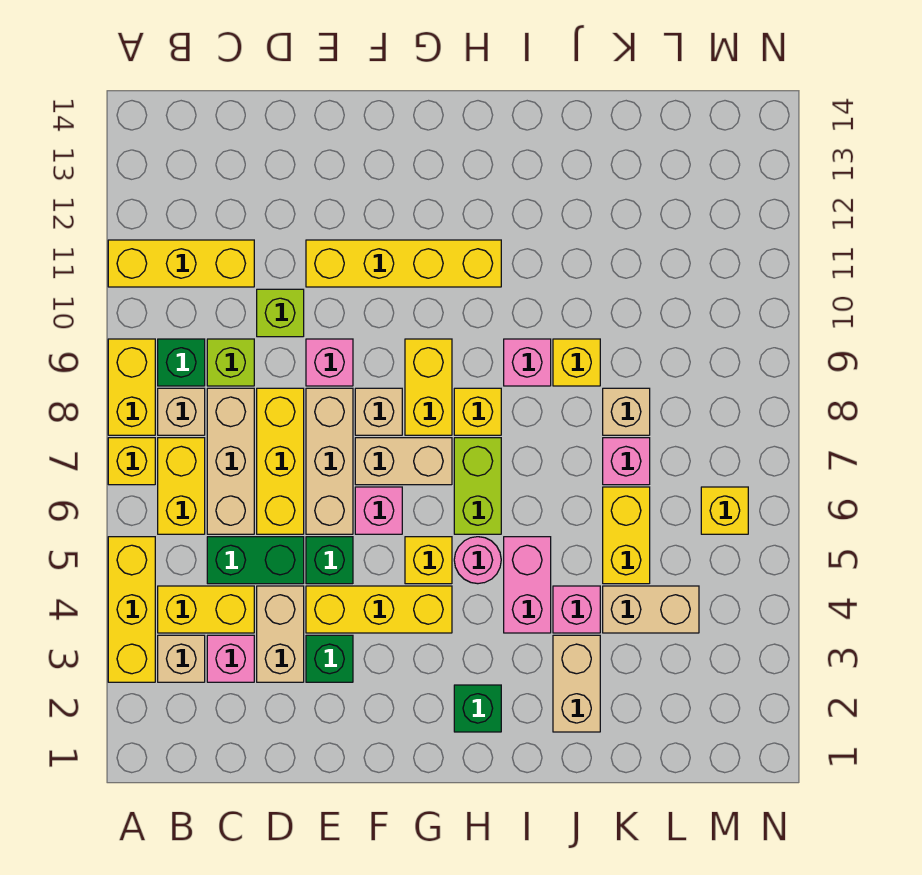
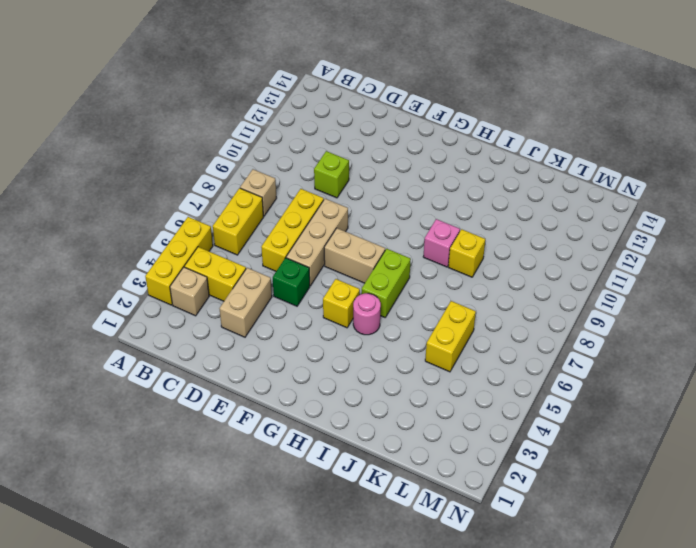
none -> yellow 1x1 brick [108,438,155,485]
none -> yellow 1x2 brick [108,339,155,435]
none -> yellow 1x3 brick [108,240,254,287]
none -> green 1x1 brick [158,339,205,386]

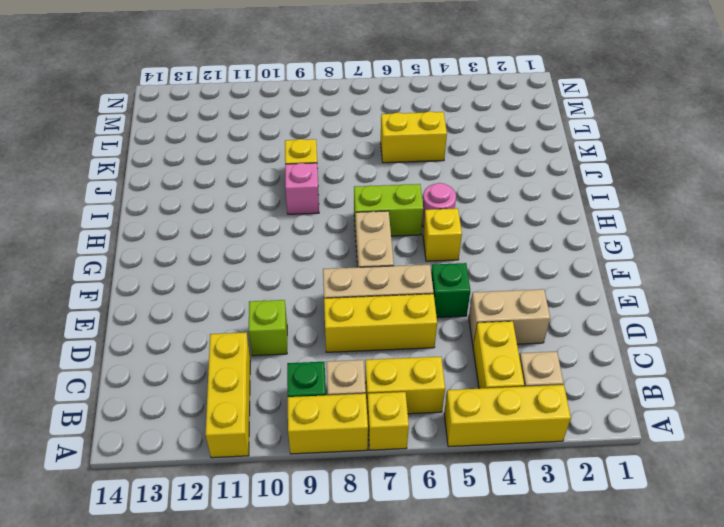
none -> pink 1x1 brick [207,635,254,682]
none -> green 1x2 brick [207,537,304,584]
none -> tan 1x3 brick [207,388,254,534]
none -> lime 1x1 brick [207,339,254,386]

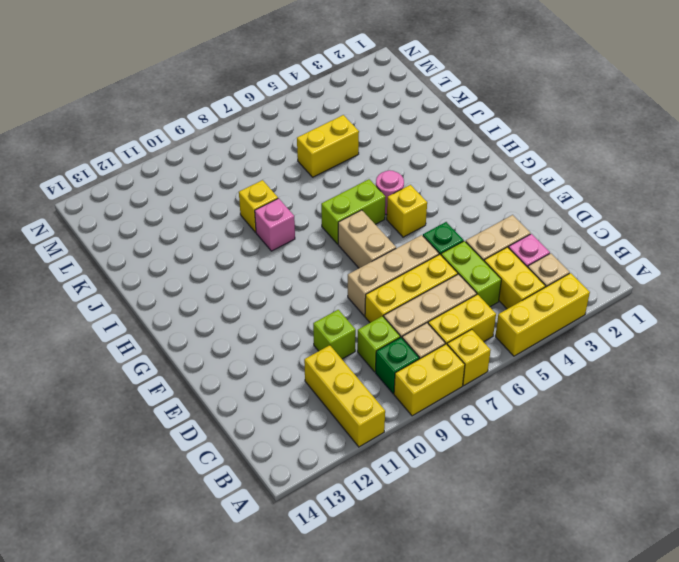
lime 1x2 brick [441,241,501,307] -> green 1x2 brick [207,537,304,584]
none -> green 1x1 brick [306,635,353,682]
none -> yellow 1x3 brick [306,586,452,633]
none -> pink 1x1 brick [306,339,353,386]
none -> yellow 1x4 brick [306,240,501,287]

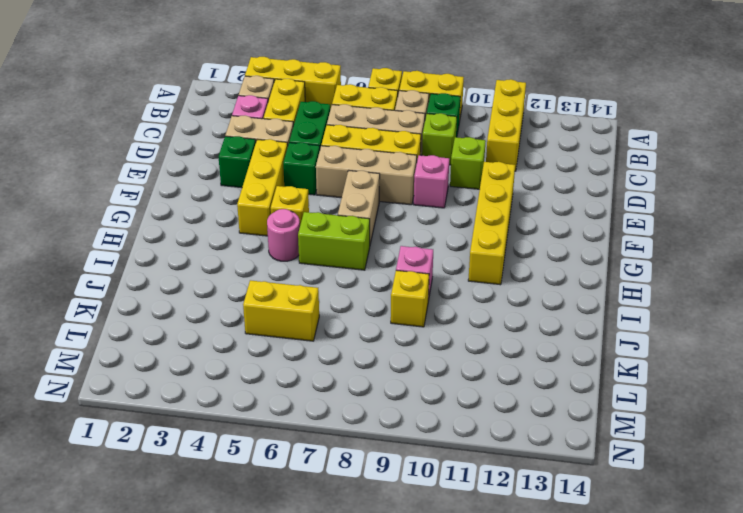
none -> pink 1x1 brick [355,487,402,534]
none -> tan 1x1 brick [355,388,402,435]
none -> yellow 1x2 brick [405,339,452,435]
none -> green 1x1 brick [454,685,501,732]

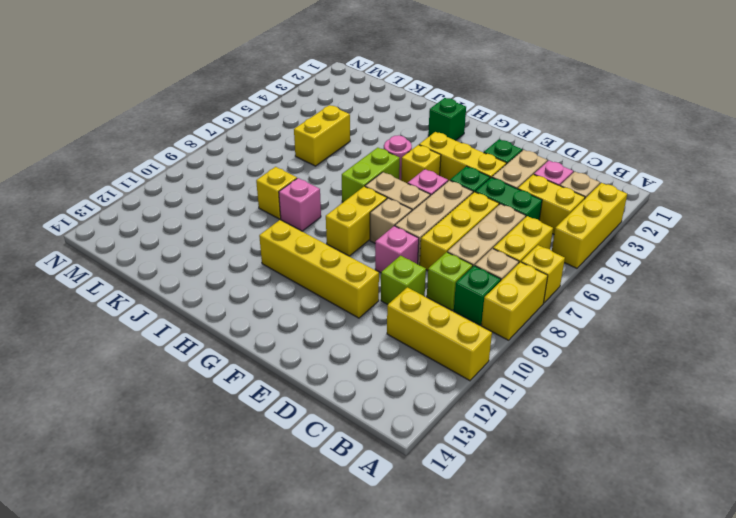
none -> yellow 1x1 brick [454,388,501,435]
none -> pink 1x2 brick [504,537,551,633]
none -> tan 1x2 brick [553,635,600,732]
none -> pink 1x1 brick [553,586,600,633]

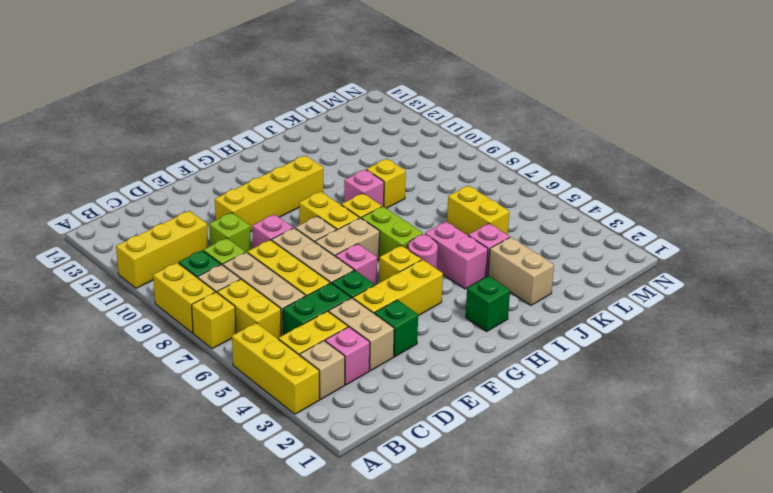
none -> tan 1x2 brick [603,586,699,633]
none -> pink 1x1 brick [603,438,650,485]
none -> tan 1x1 brick [603,388,650,435]
none -> yellow 1x1 brick [701,487,748,534]

